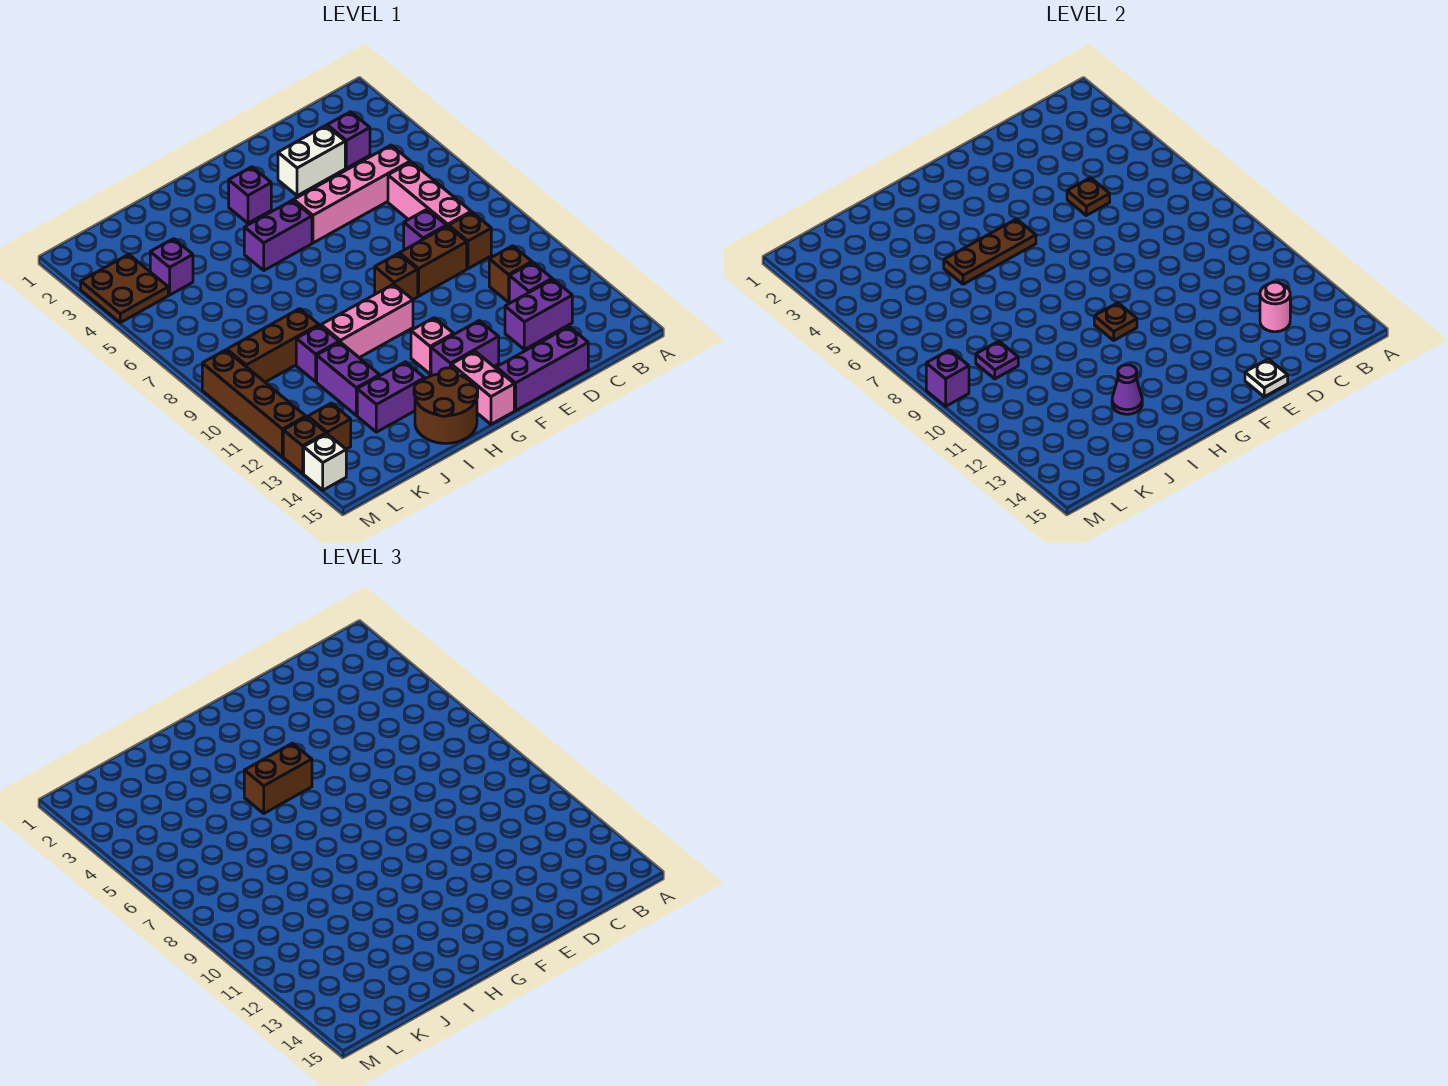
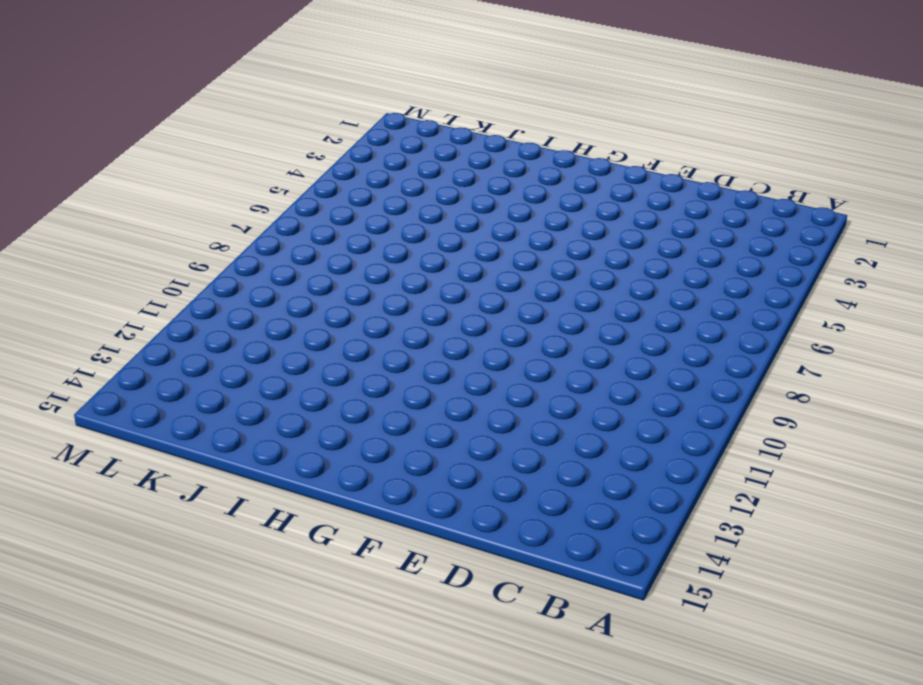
none -> purple 1x1 brick [327,112,370,168]
none -> pink 1x4 brick [294,145,410,243]
none -> pink 1x3 brick [388,162,471,227]
none -> brown 1x1 brick [449,212,491,269]

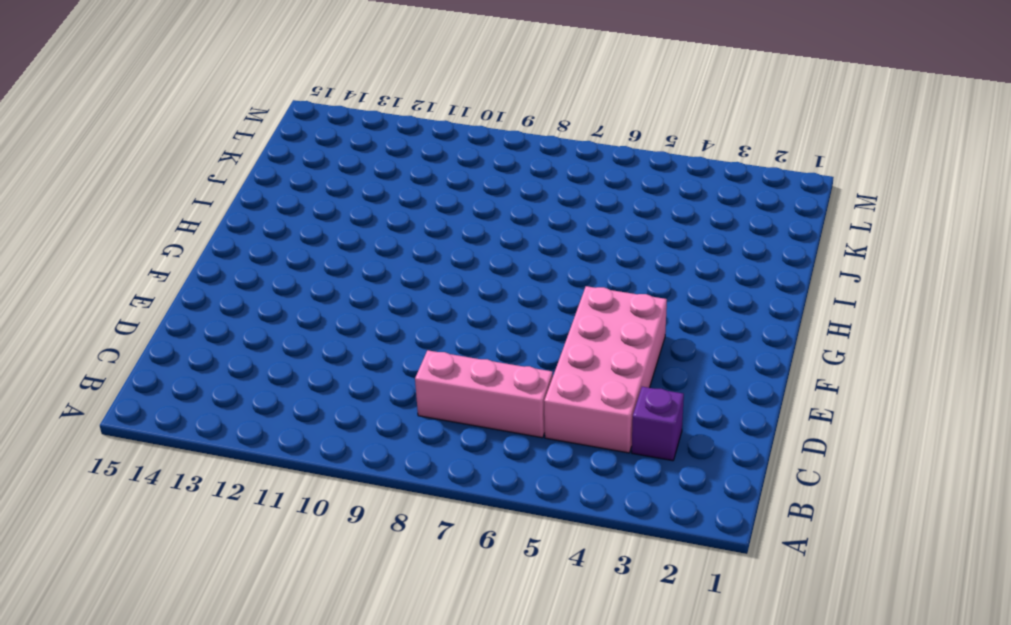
pink 2x4 brick [544,286,667,453] -> pink 1x4 brick [294,145,410,243]
none -> brown 1x1 brick [449,212,491,269]
none -> brown 1x1 brick [489,246,532,302]
none -> purple 1x1 brick [509,263,552,303]
none -> purple 1x2 brick [505,279,572,349]

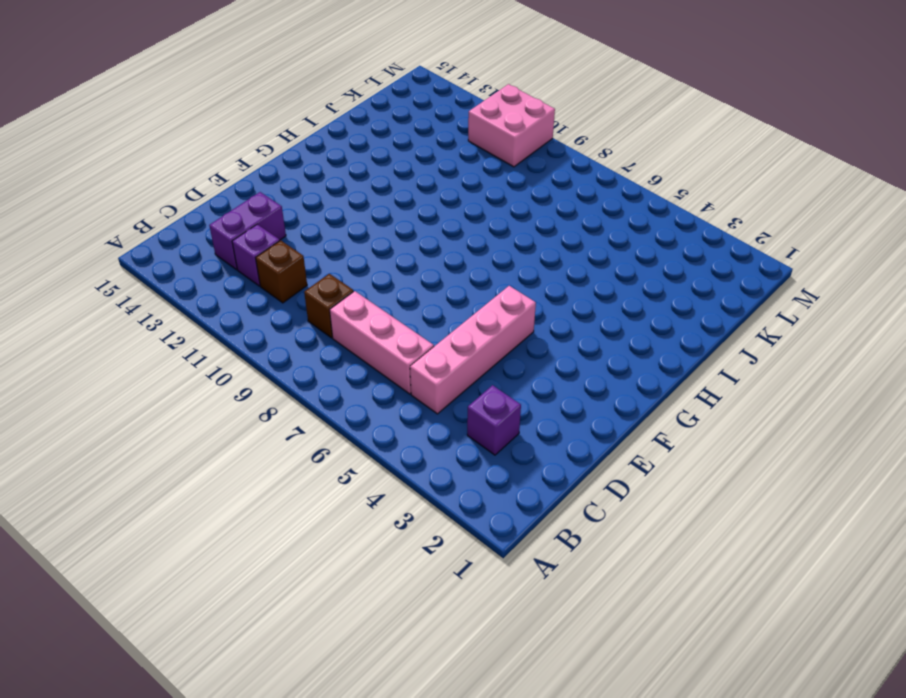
pink 2x2 brick [468,84,555,167] -> brown 1x4 brick [202,350,306,457]
none -> white 1x2 brick [278,126,345,196]
none -> purple 1x1 brick [404,209,447,250]
none -> brown 1x2 brick [399,226,467,296]
none -> purple 1x3 brick [496,327,588,410]

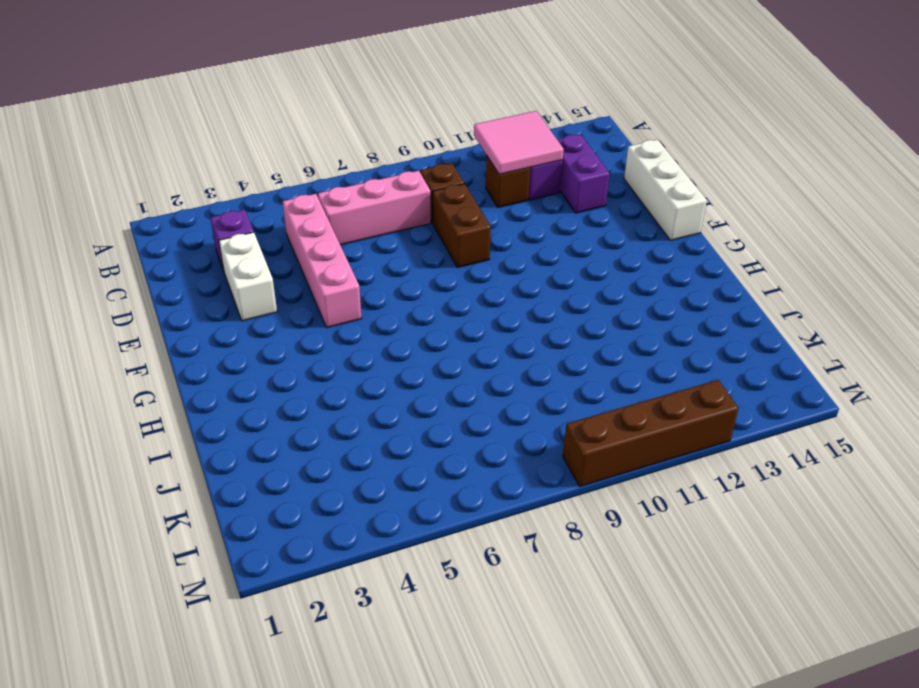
pink 2x2 tile [474,111,564,174] -> none
white 1x3 brick [624,140,707,240] -> purple 1x3 brick [496,327,588,410]
none -> purple 1x1 brick [404,209,447,250]
none -> brown 1x1 brick [375,254,418,299]
none -> purple 1x2 brick [431,321,499,375]
none -> purple 1x1 brick [229,167,271,223]

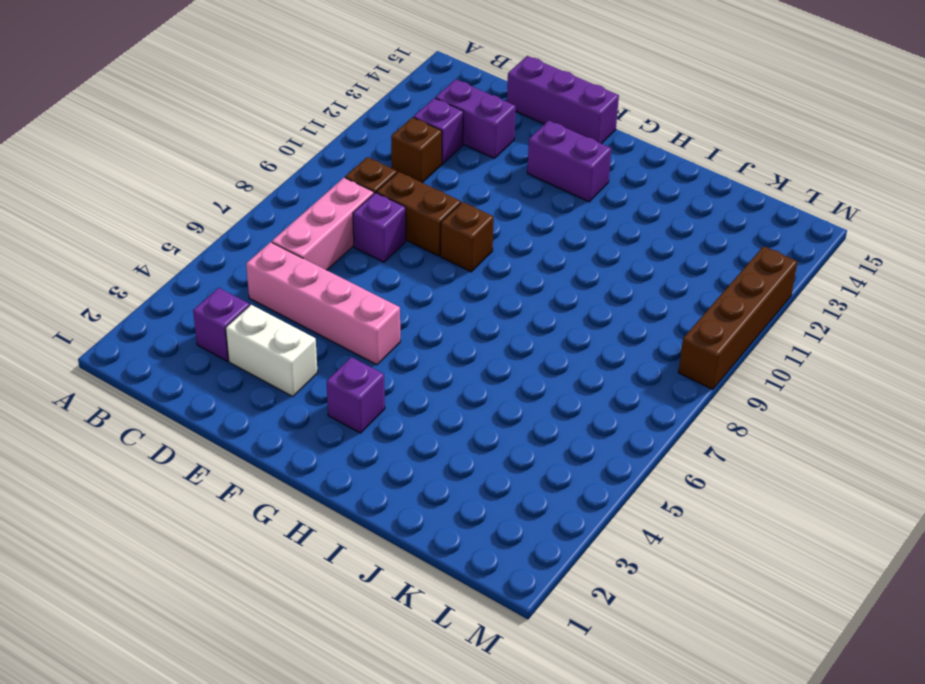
none -> purple 1x2 brick [244,200,312,270]
none -> pink 1x3 brick [321,284,413,358]
none -> pink 1x1 brick [411,318,454,374]
none -> pink 1x2 brick [451,351,514,424]

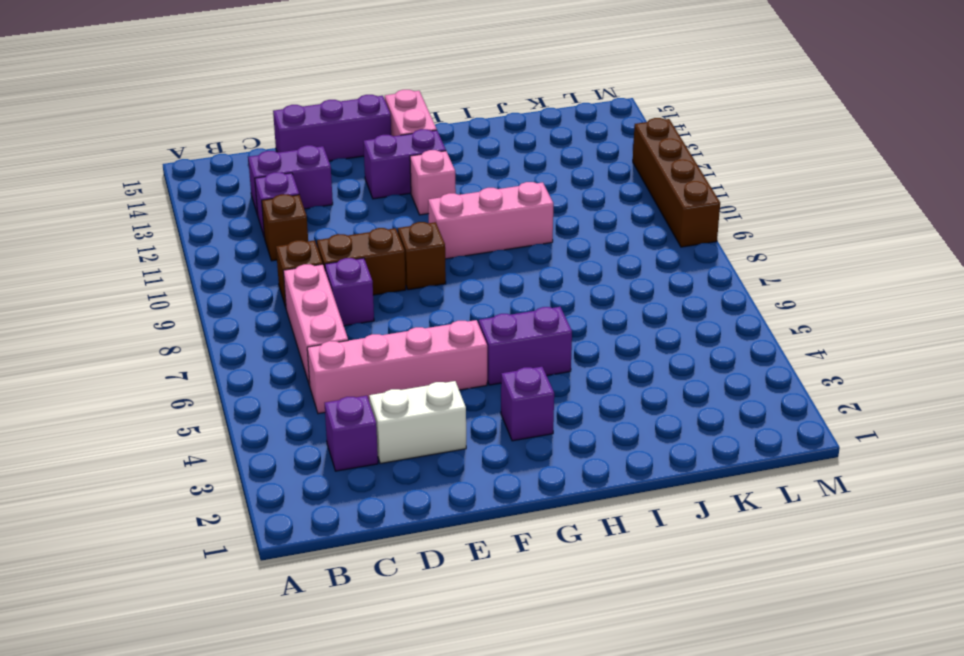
none -> brown 2x2 round brick [414,368,478,443]
none -> purple 1x2 brick [357,362,425,432]
none -> brown 1x3 brick [227,309,319,382]
none -> purple 1x1 brick [296,325,339,382]

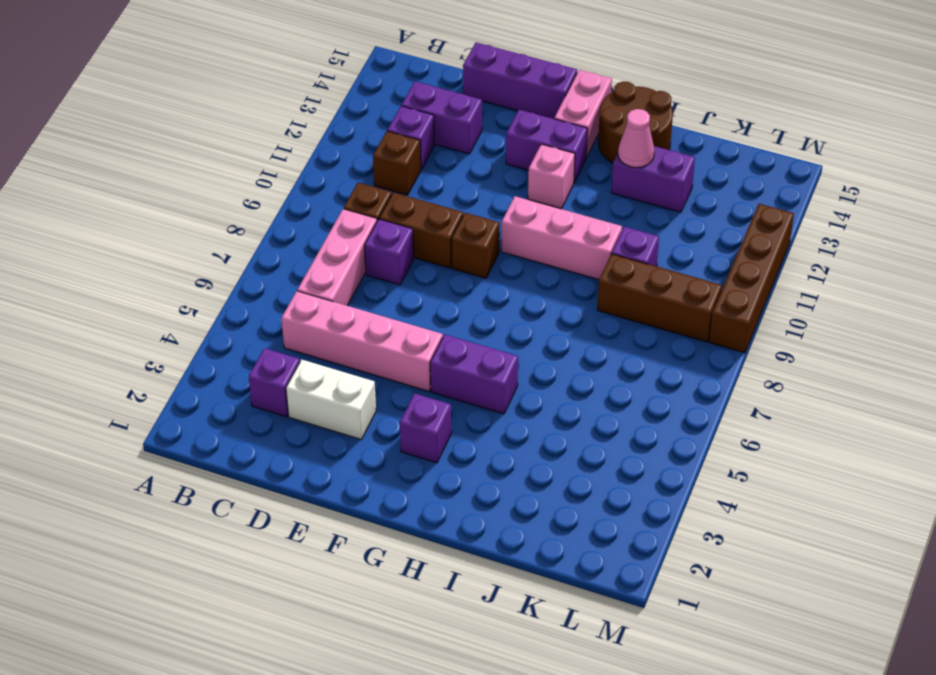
pink 1x1 cone [618,109,655,168] -> purple 1x1 cone [1112,365,1142,414]
none -> purple 1x2 brick [317,342,380,415]
none -> purple 1x1 brick [150,239,193,295]
none -> brown 2x2 plate [81,254,168,323]
none -> brown 1x1 brick [308,403,351,449]

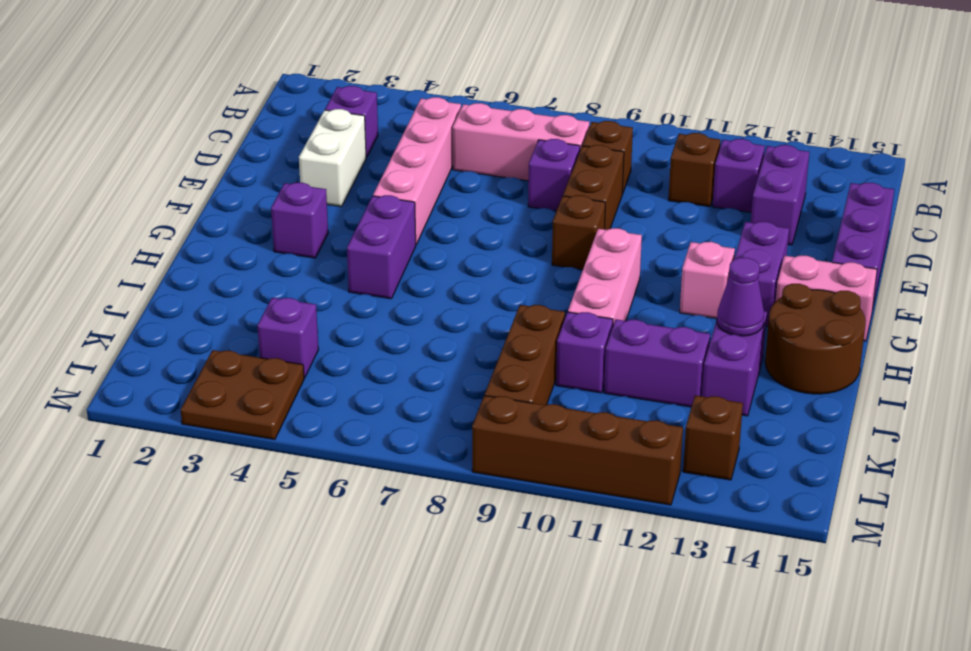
none -> brown 1x1 brick [283,417,326,473]
none -> white 1x1 brick [304,434,346,490]
none -> pink 1x1 round brick [1260,282,1290,332]
none -> brown 1x1 plate [1067,178,1110,215]

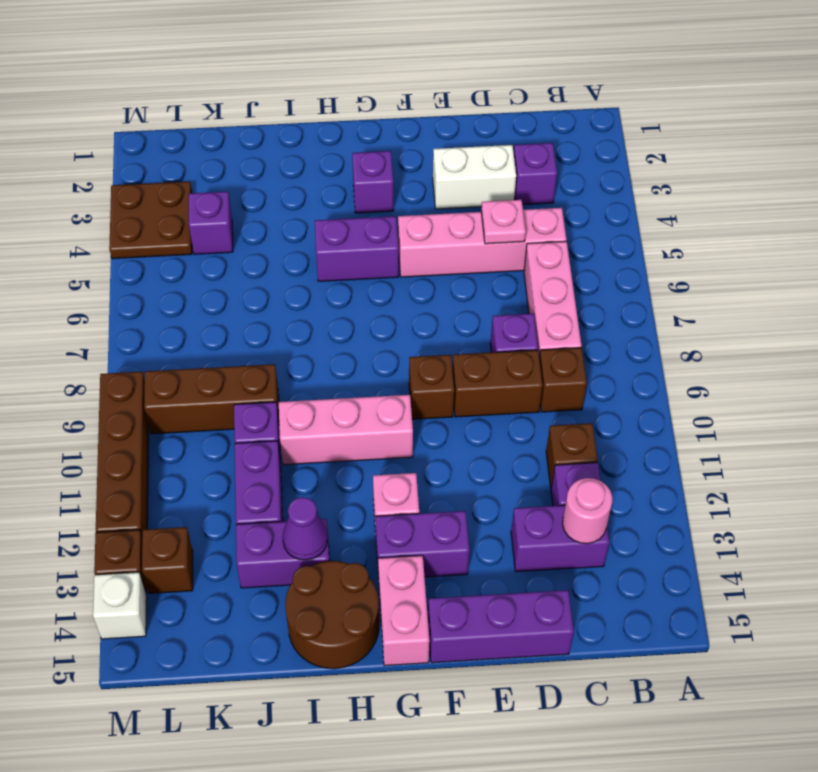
pink 1x1 plate [481,200,526,244] -> brown 1x1 plate [1067,178,1110,215]
none -> white 1x1 plate [1245,359,1288,397]
none -> brown 1x3 plate [944,219,1036,284]
none -> brown 1x1 plate [1094,303,1137,340]
none -> purple 1x1 plate [976,341,1018,379]

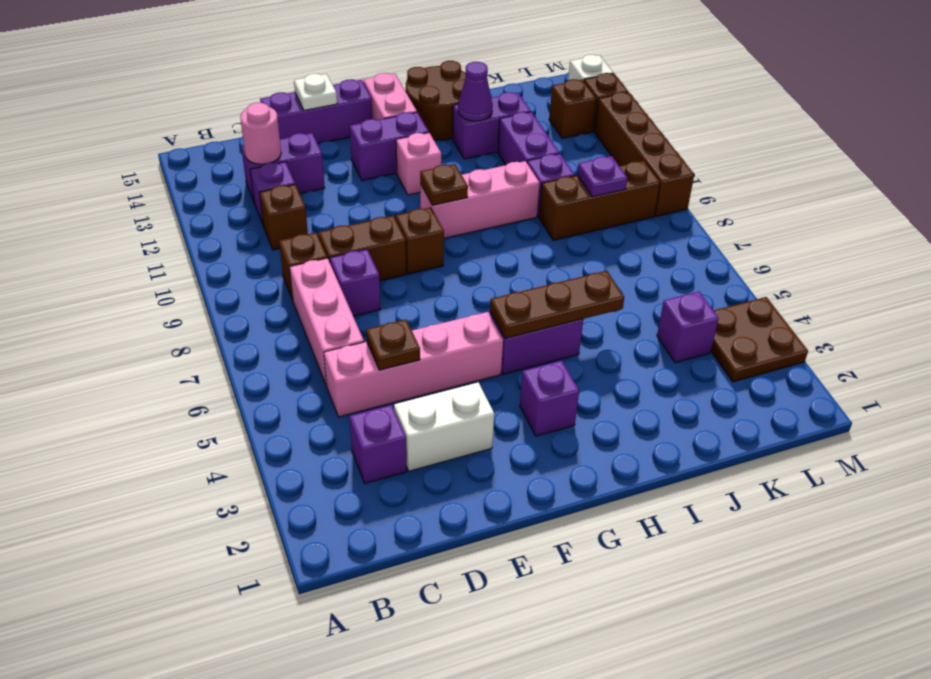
none -> purple 1x1 brick [926,350,969,406]
none -> brown 1x2 brick [244,743,312,813]

